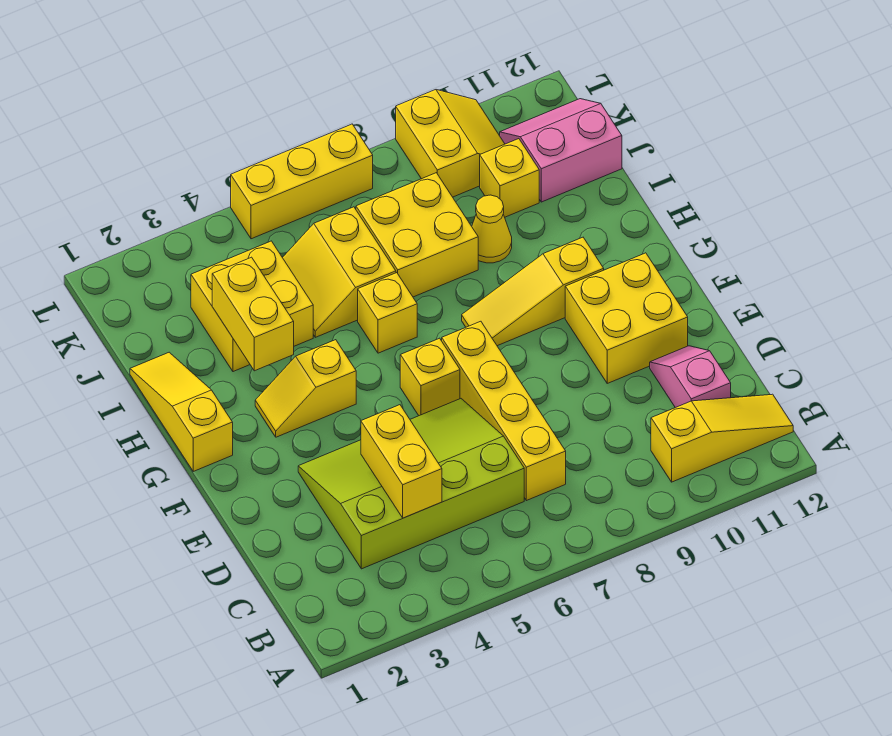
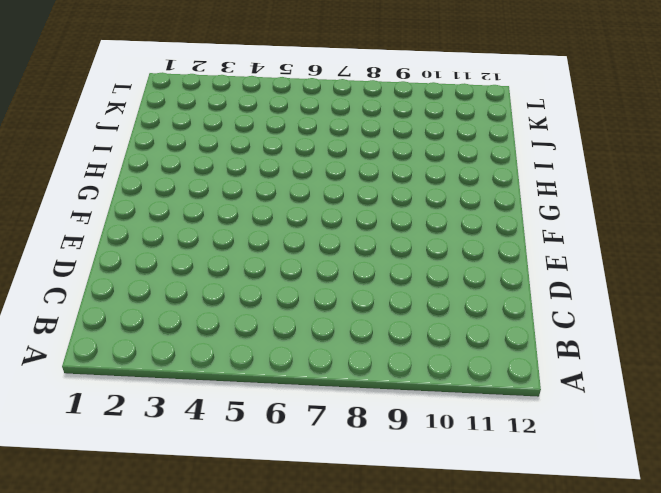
none -> yellow 1x3 slope [651,394,793,482]
none -> lime 3x4 slope [298,399,524,569]
none -> yellow 1x4 brick [442,321,566,501]

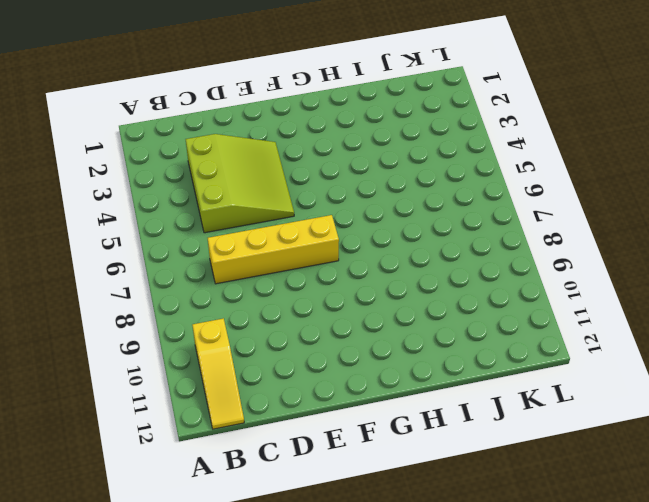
lime 3x3 slope [186,134,294,233] -> lime 3x4 slope [298,399,524,569]
none -> pink 1x2 slope [650,346,731,408]
none -> yellow 2x2 brick [565,253,688,383]
none -> yellow 1x1 brick [400,338,460,416]

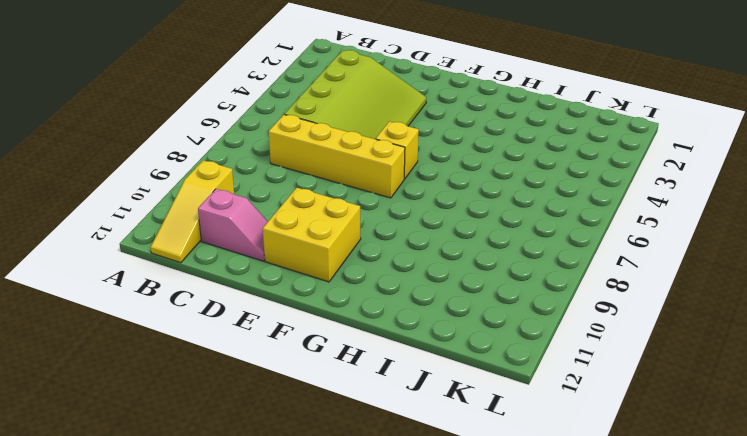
none -> yellow 1x3 slope [130,352,233,471]
none -> yellow 1x2 slope [255,340,356,437]
none -> yellow 1x3 slope [462,237,604,346]

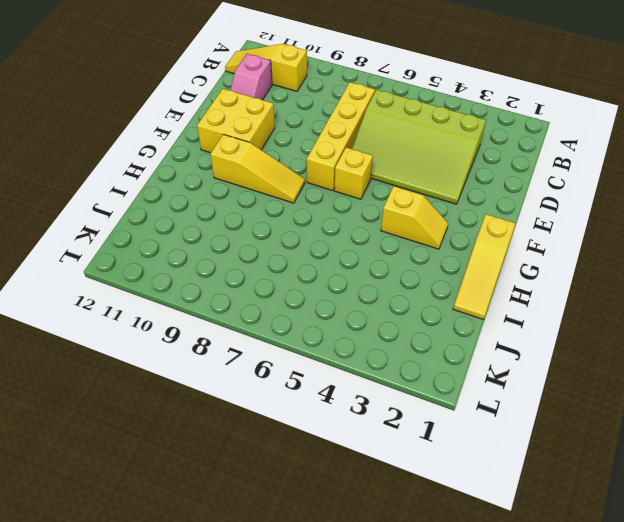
none -> yellow 1x1 brick [358,273,417,353]
none -> yellow 2x2 brick [191,241,313,372]
none -> yellow 2x2 slope [282,207,396,337]

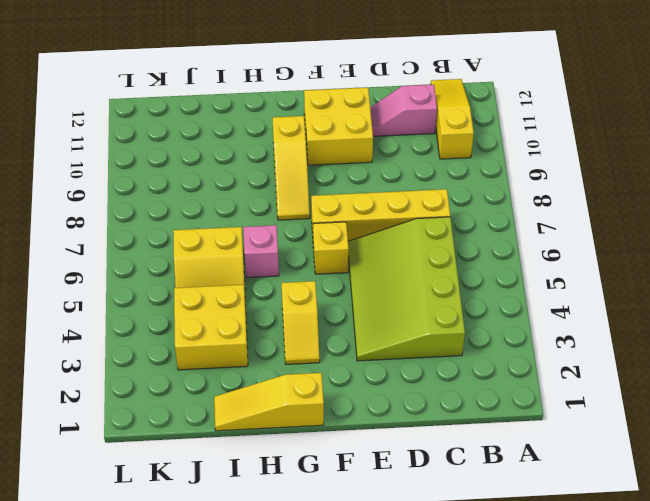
pink 1x1 brick [243,225,279,278] -> yellow 1x1 brick [358,273,417,353]
none -> yellow 2x2 brick [356,173,478,297]
none -> yellow 1x1 cone [472,195,512,263]
none -> yellow 1x1 brick [480,139,539,217]

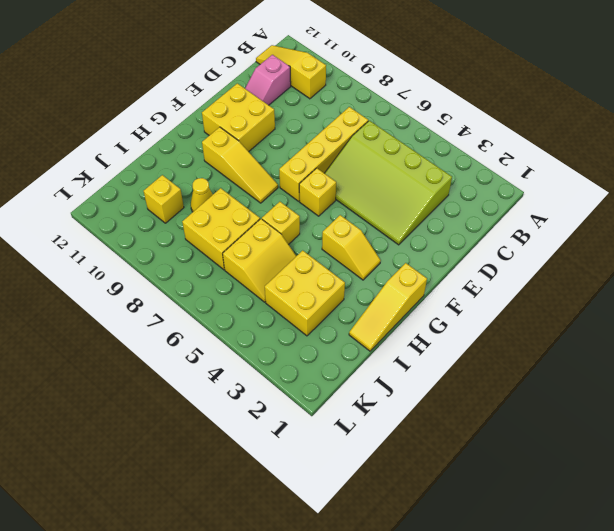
none -> pink 2x2 slope [500,99,622,202]
none -> yellow 2x2 slope [396,90,505,197]
none -> yellow 1x3 brick [231,124,373,239]

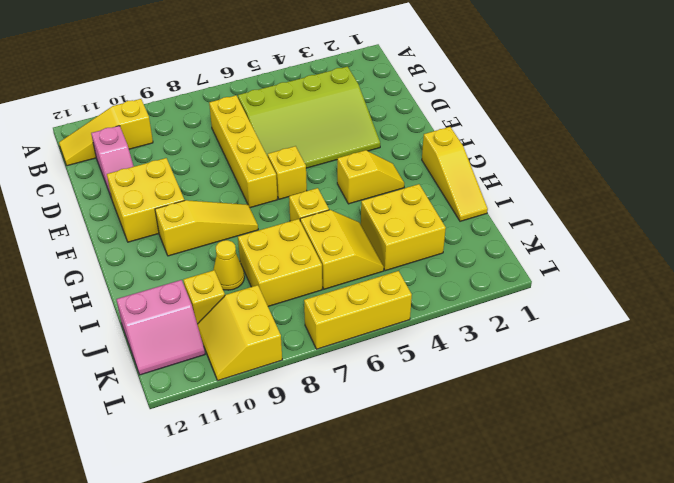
none -> yellow 1x2 brick [361,405,442,518]
none -> yellow 1x2 brick [212,257,294,371]

